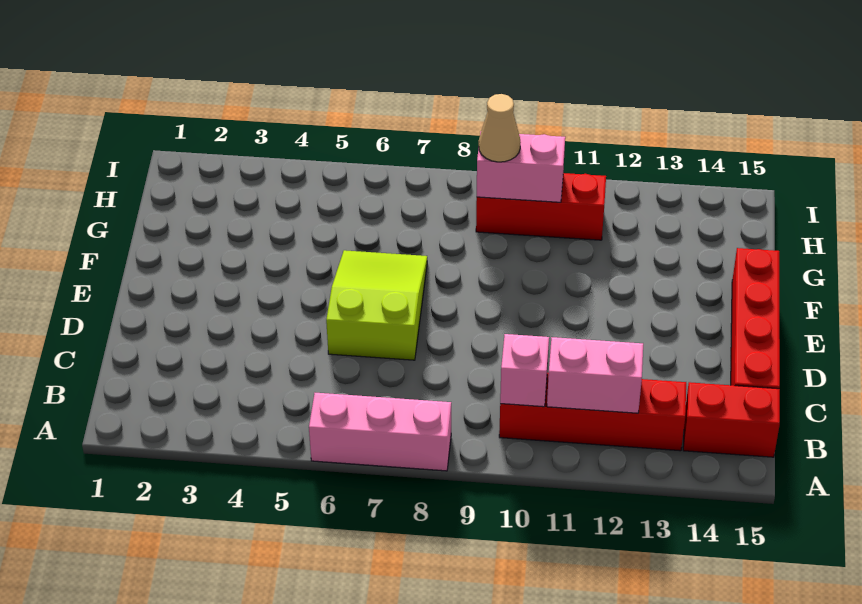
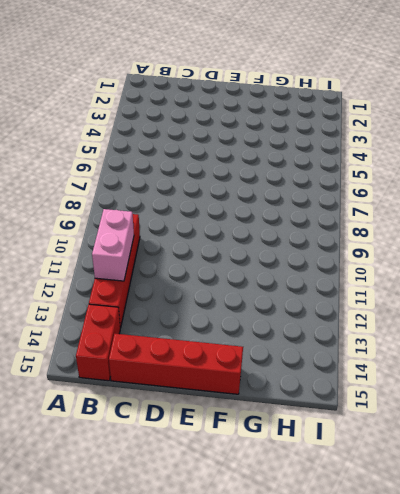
none -> pink 1x3 brick [309,393,451,471]
none -> lime 2x3 slope [326,250,427,360]

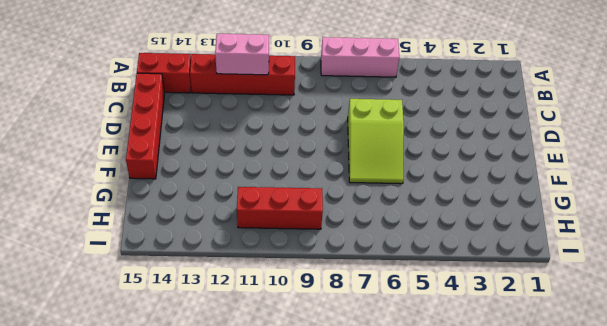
none -> pink 1x1 brick [500,334,549,407]
none -> pink 1x2 brick [477,132,565,202]

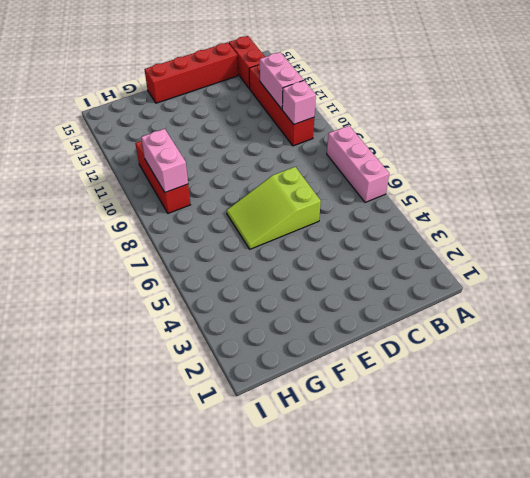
none -> tan 1x1 cone [479,94,521,162]

